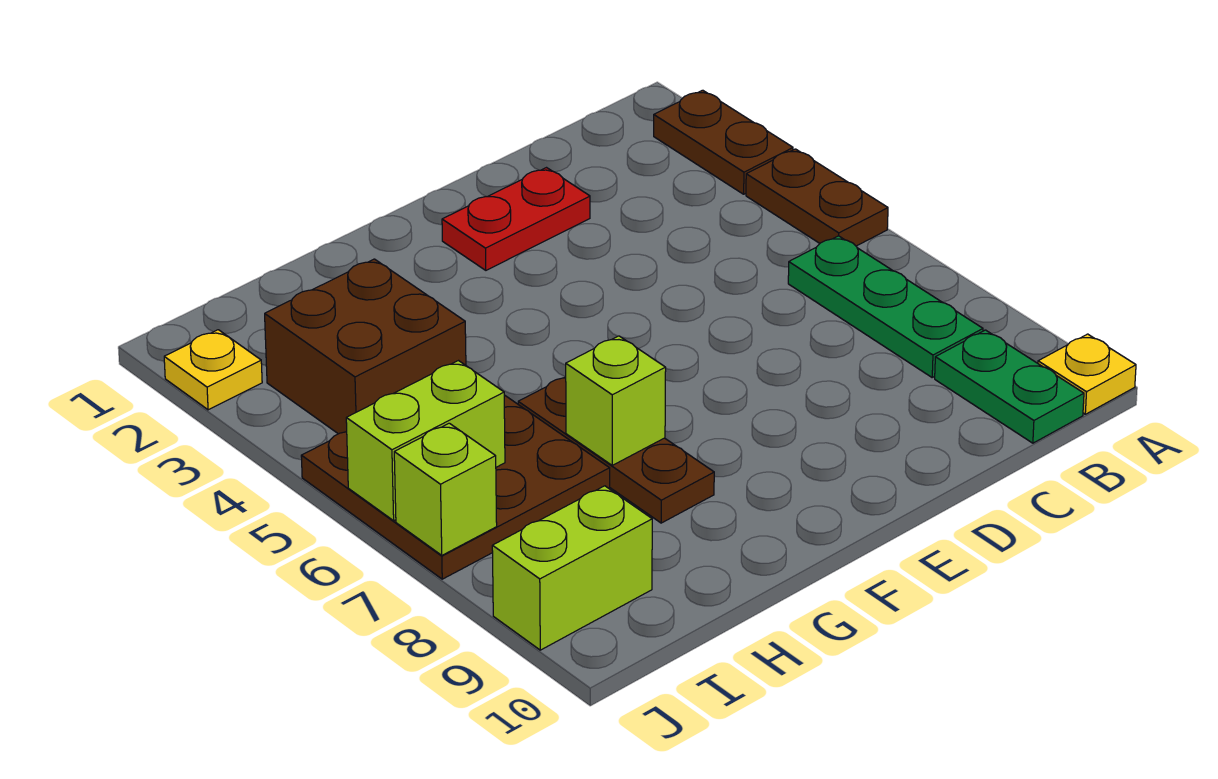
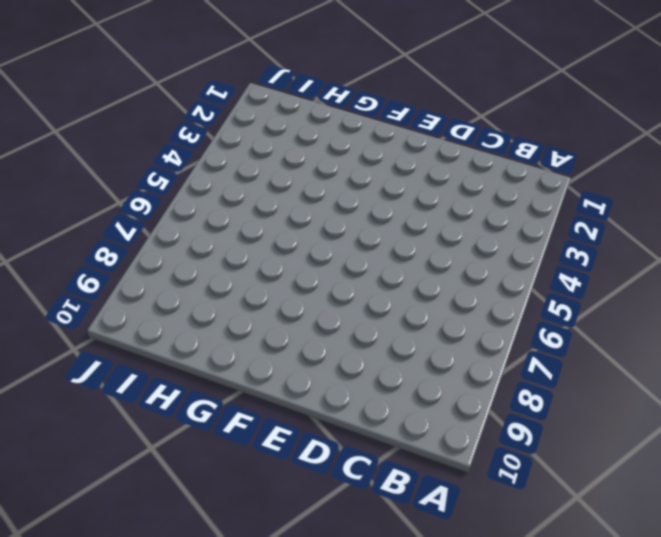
none -> brown 1x2 plate [654,90,793,194]
none -> brown 1x2 plate [746,149,888,246]
none -> yellow 1x1 plate [1038,334,1136,414]

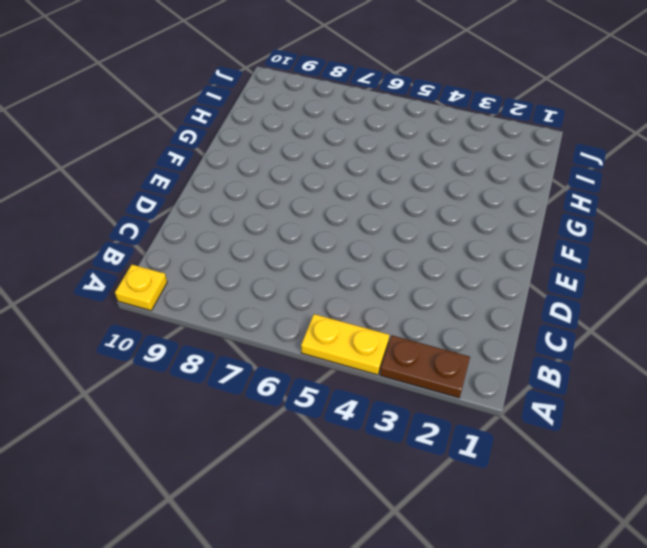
yellow 1x2 plate [301,314,389,375] -> brown 1x2 plate [746,149,888,246]
none -> green 1x3 plate [788,236,983,377]
none -> green 1x2 plate [935,330,1084,443]
none -> red 1x2 plate [442,168,590,270]

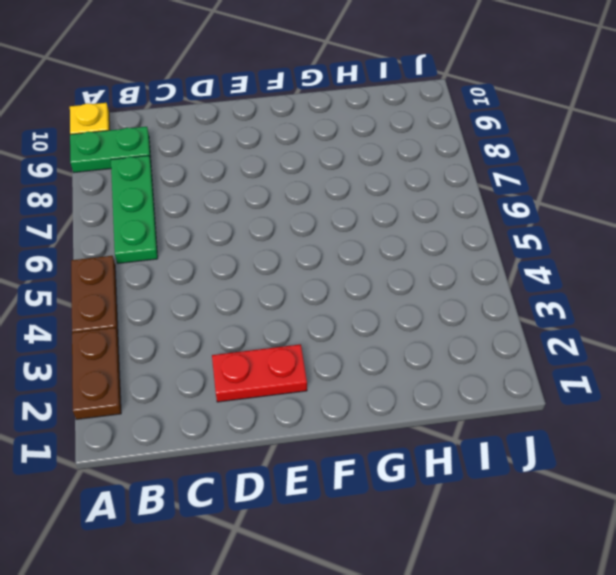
green 1x2 plate [70,127,151,173] -> green 1x2 plate turned to [935,330,1084,443]
none -> brown 1x3 plate [518,377,714,523]
none -> brown 2x2 brick [265,259,466,434]
none -> brown 3x3 plate [301,395,610,579]

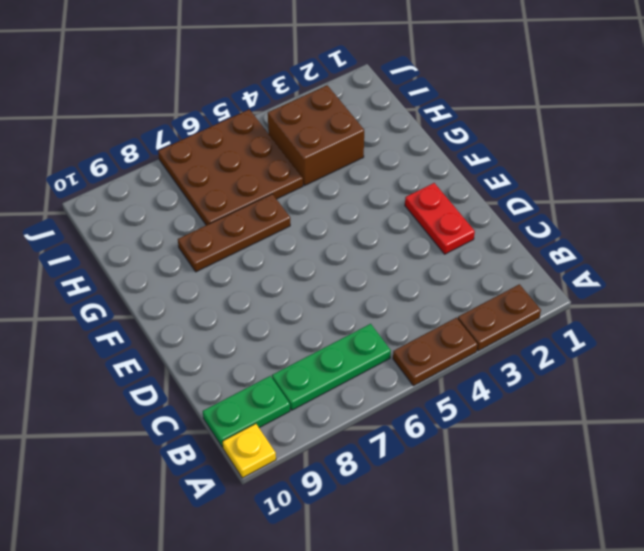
none -> lime 1x2 brick [492,486,652,650]
none -> yellow 1x1 plate [164,330,262,410]
none -> lime 1x1 brick [566,336,666,465]

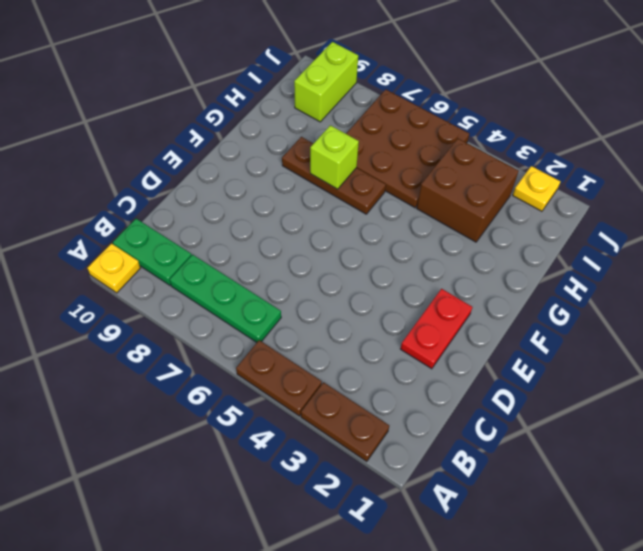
none -> lime 1x2 brick [346,361,505,521]
none -> lime 1x1 brick [394,423,497,555]

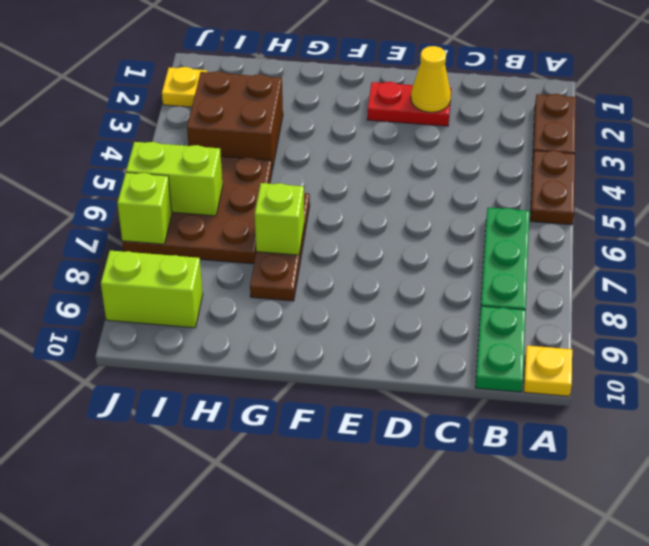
yellow 1x1 cone [411,46,451,112] -> none

